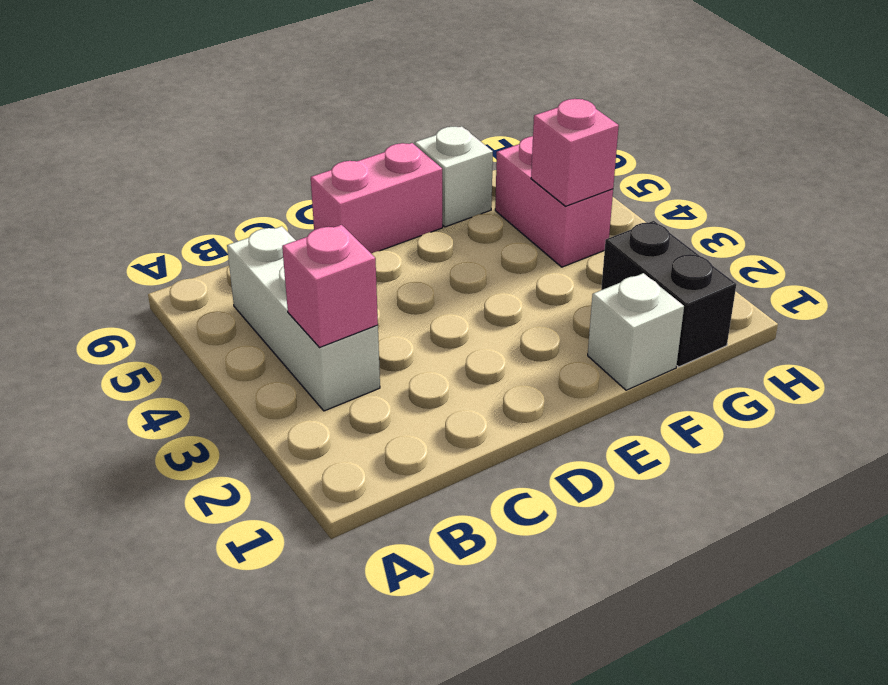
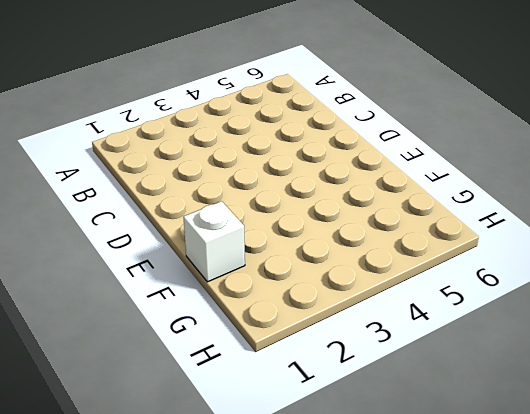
none -> white 1x3 brick [227,226,380,411]
none -> pink 1x2 brick [311,143,443,253]

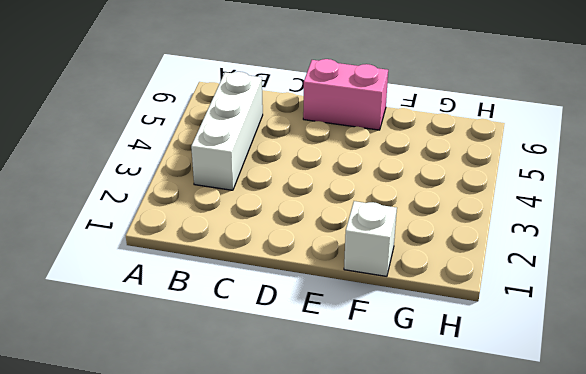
none -> white 1x1 brick [415,126,493,227]
none -> black 1x2 brick [601,221,736,367]

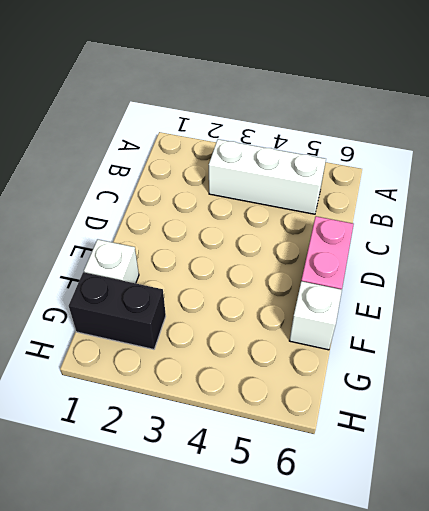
none -> pink 1x2 brick [495,136,613,267]
none -> pink 1x1 brick [282,225,378,347]

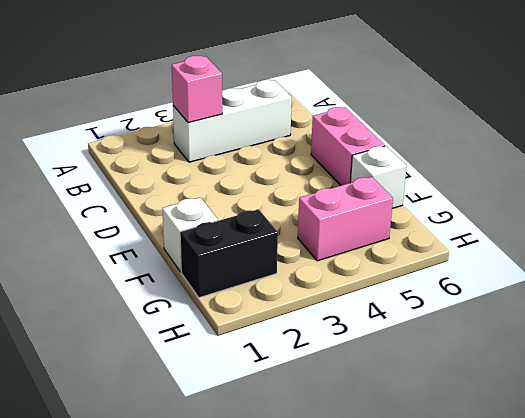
none -> pink 1x1 brick [531,99,619,206]

